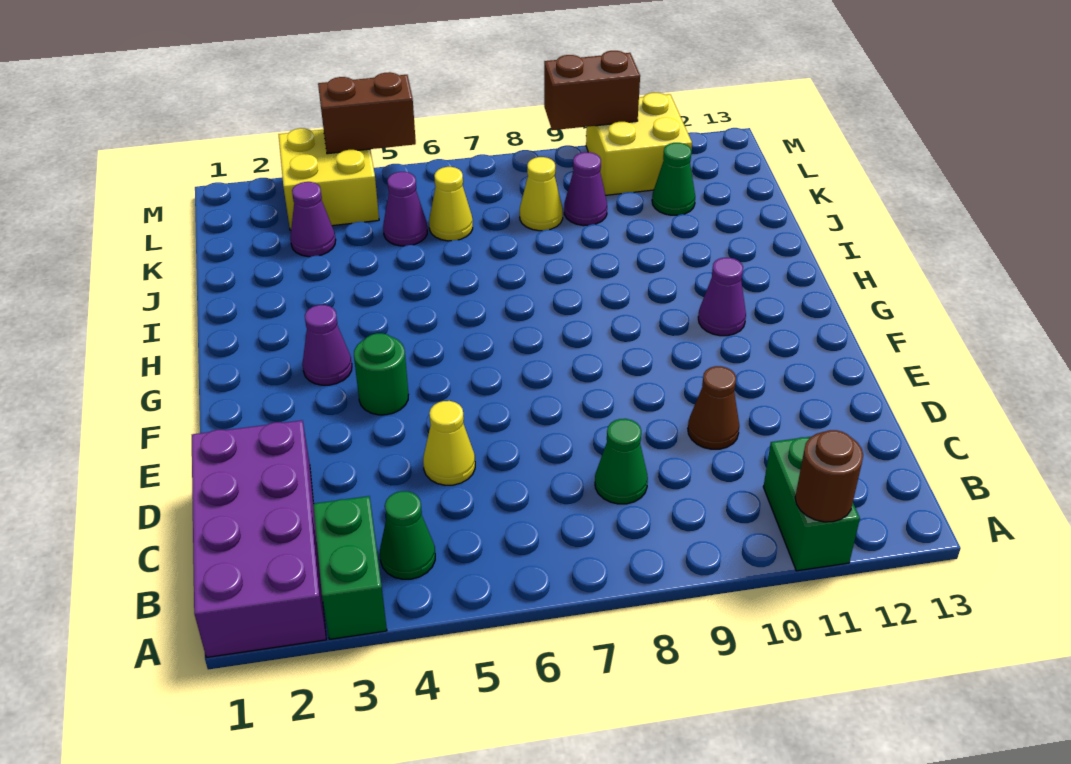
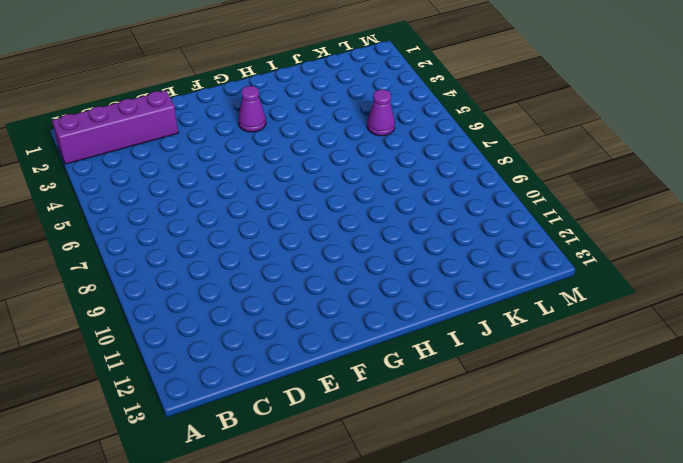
purple 1x4 brick [52,90,178,164] -> purple 2x4 brick [192,420,326,657]
none -> green 1x2 brick [313,496,387,639]
none -> green 1x2 brick [763,437,860,571]
none -> green 1x1 cone [380,491,435,579]

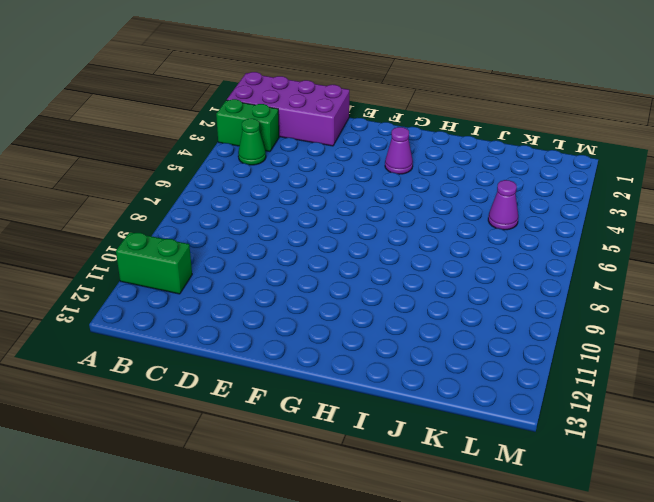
none -> green 1x1 cone [595,419,648,504]
none -> yellow 1x1 cone [423,401,475,485]
none -> brown 1x1 cone [688,366,739,449]

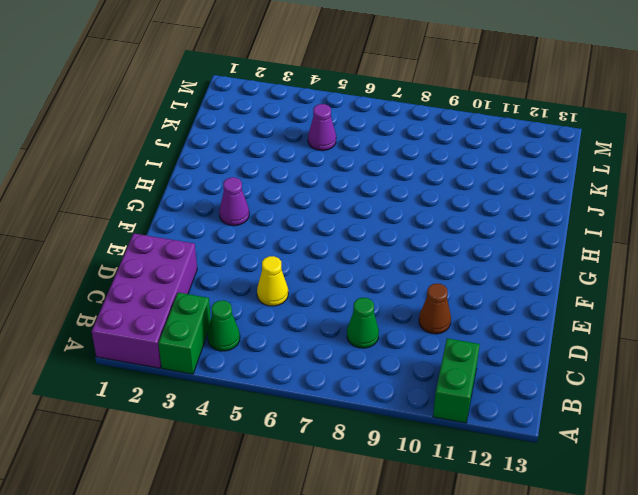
none -> green 1x1 round brick [354,333,408,415]
none -> purple 1x1 cone [698,258,746,336]
none -> purple 1x1 cone [290,182,336,257]

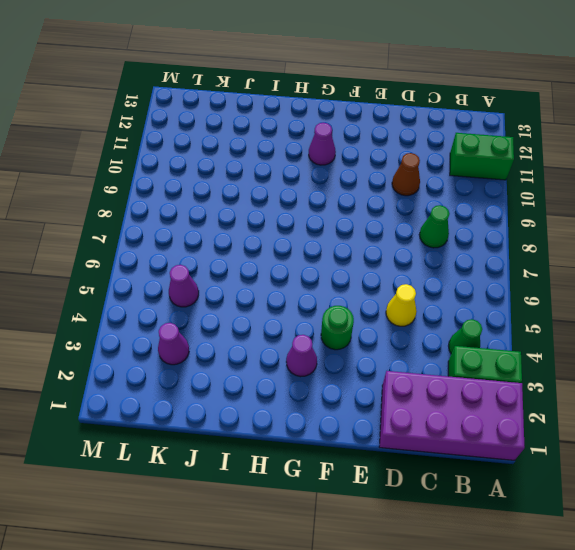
none -> yellow 1x1 cone [429,167,473,241]
none -> yellow 1x1 cone [520,157,563,231]
none -> purple 1x1 cone [564,152,607,226]

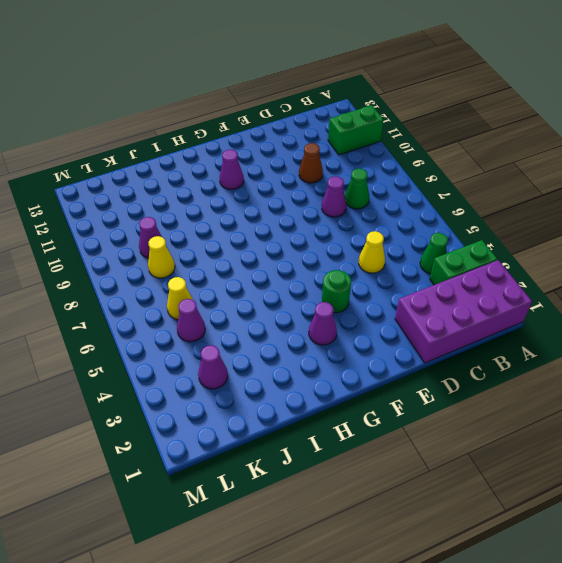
purple 1x1 cone [322,176,346,217] -> none
none -> green 1x1 cone [652,143,695,215]
none -> yellow 2x2 brick [278,128,379,230]
none -> yellow 2x2 brick [586,93,692,195]

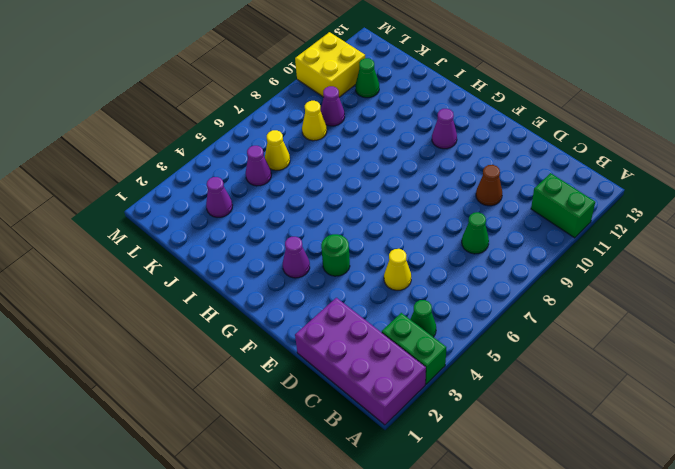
none -> yellow 2x2 brick [278,128,379,230]
none -> brown 1x1 round brick [795,430,863,522]
none -> brown 1x2 brick [318,72,416,154]

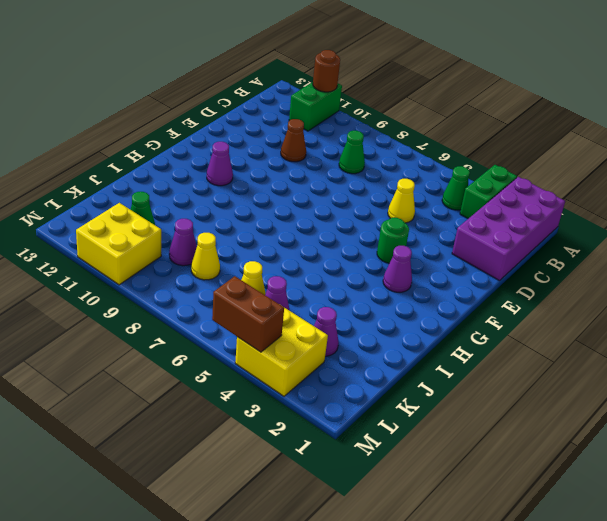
none -> brown 1x2 brick [544,51,640,130]

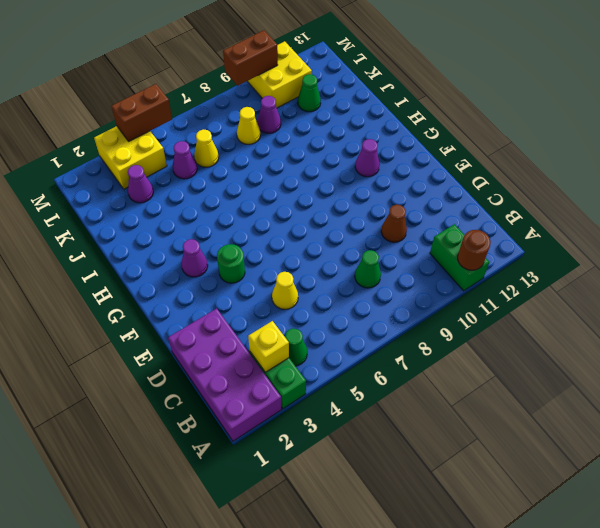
yellow 1x1 brick [248,321,289,372] -> none

